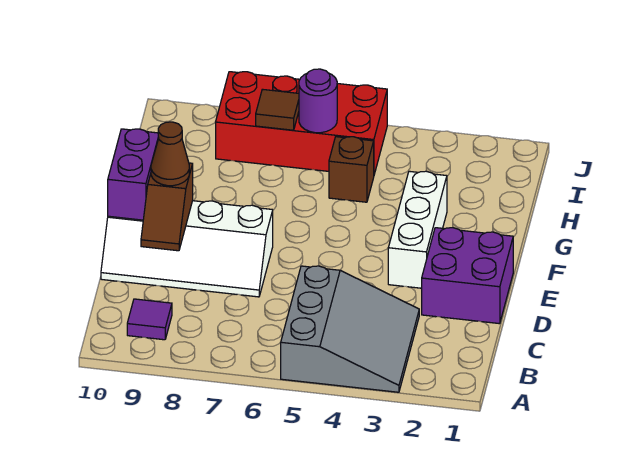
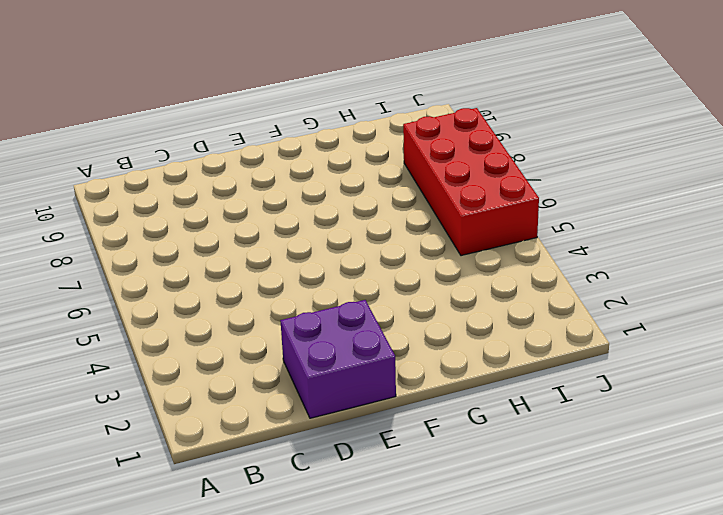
none -> grey 3x3 slope [281,266,419,392]
none -> purple 1x1 tile [127,299,172,340]
none -> white 2x4 slope [101,201,273,297]

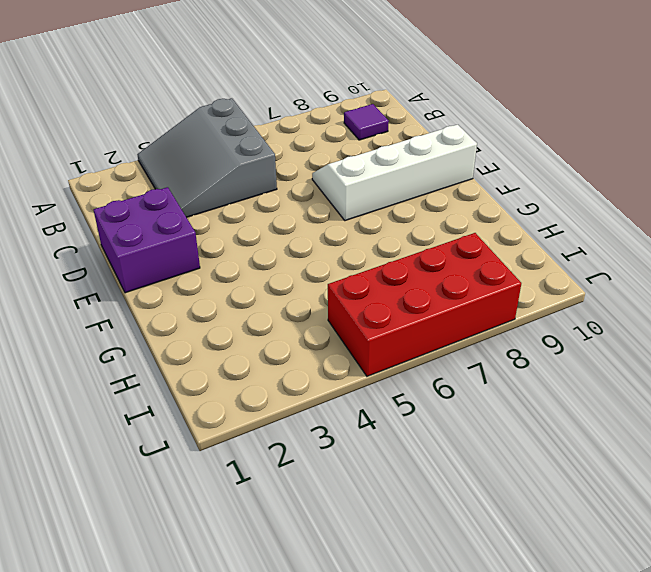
none -> white 1x3 brick [388,171,447,288]
none -> brown 1x1 brick [329,137,374,202]
none -> brown 1x2 slope [141,163,193,251]

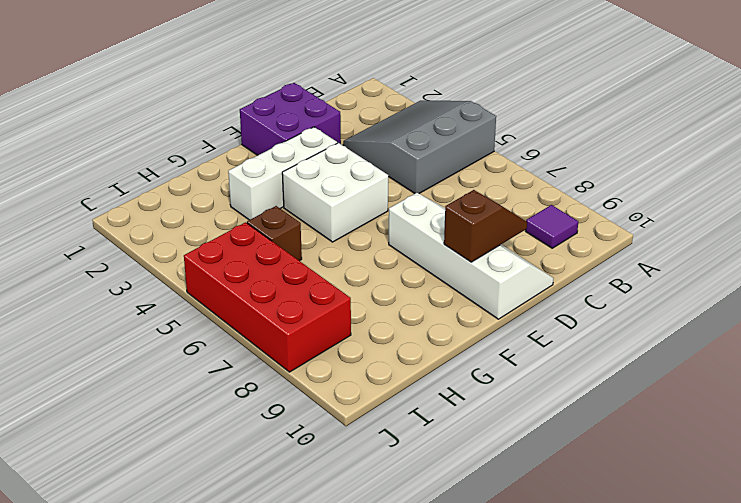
white 2x2 brick [282,143,388,242] -> none
none -> purple 1x2 brick [108,129,159,220]
none -> purple 1x1 round brick [299,69,337,133]
none -> brown 1x1 tile [256,89,299,130]

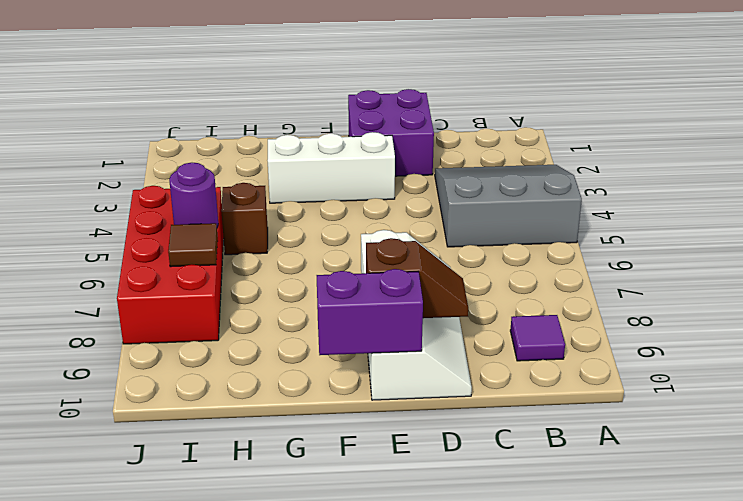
none -> brown 1x1 cone [151,122,189,186]

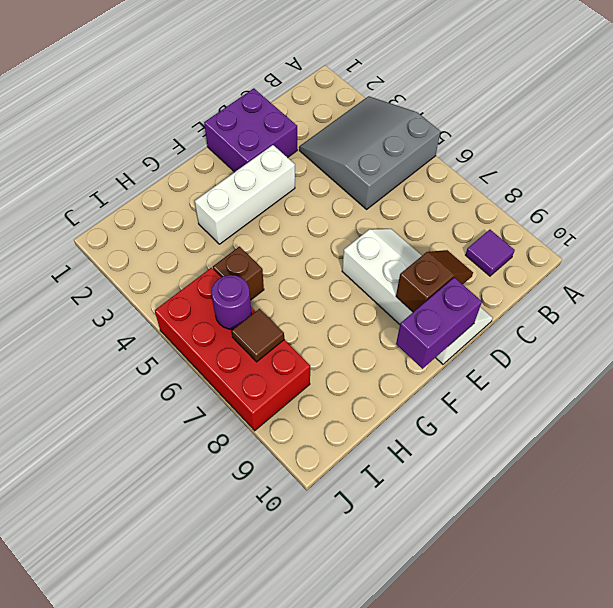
none -> brown 1x1 cone [151,122,189,186]

